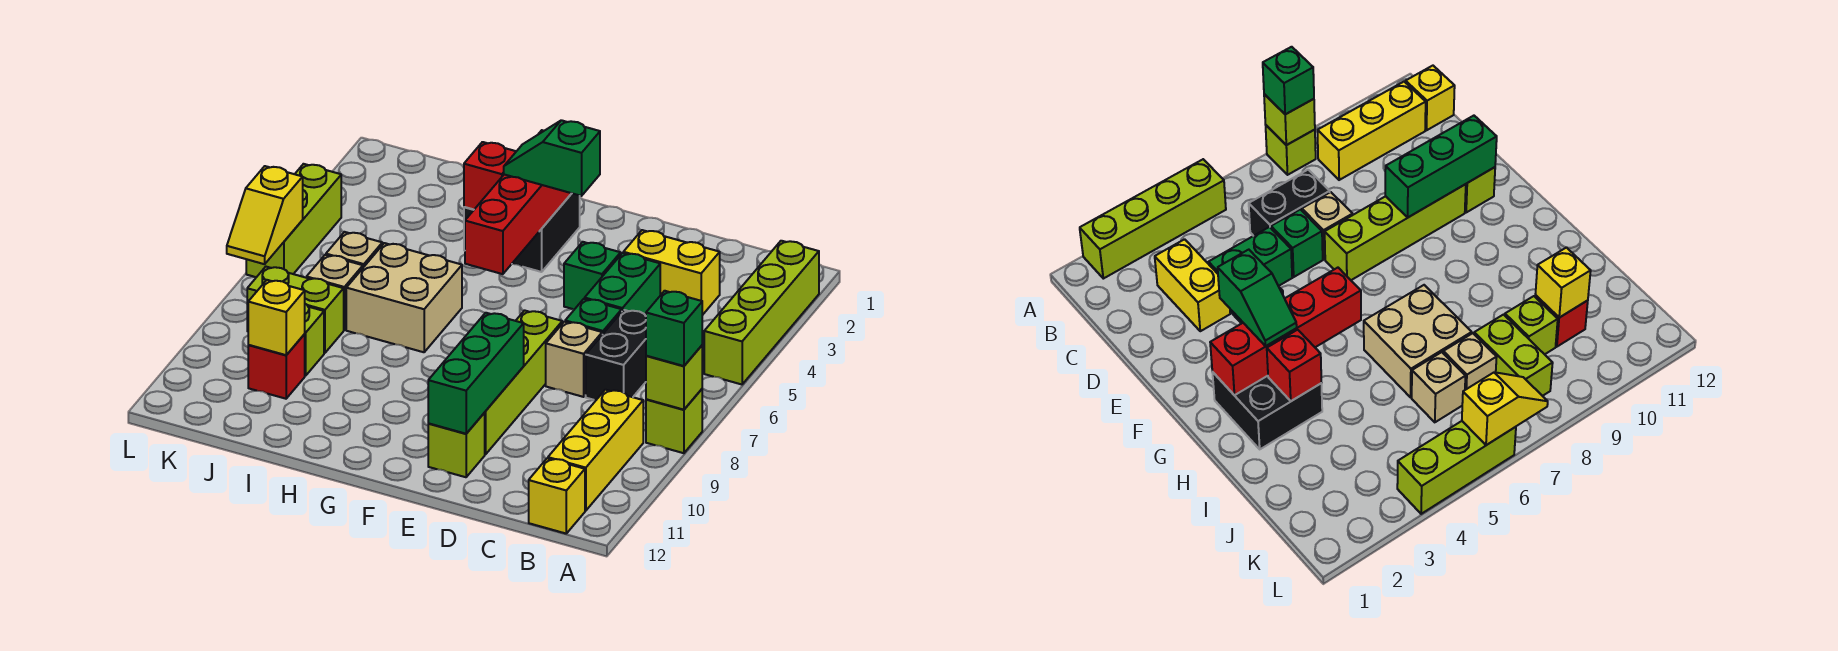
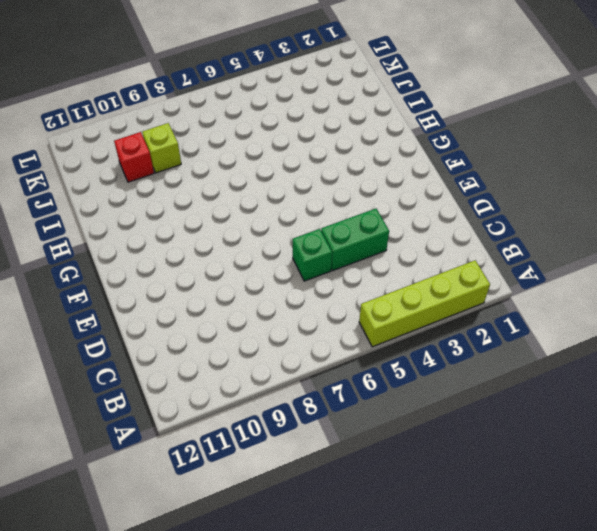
none -> lime 1x1 brick [646,389,702,453]
none -> yellow 1x3 brick [548,390,643,511]
none -> yellow 1x1 brick [529,458,585,533]

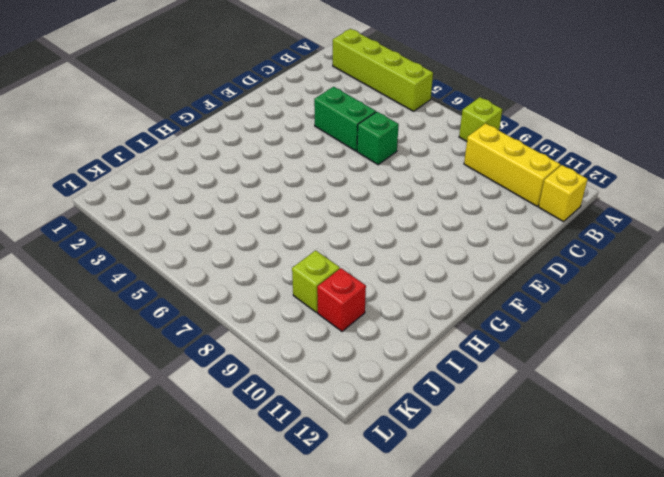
none -> yellow 1x2 brick [623,230,720,315]
none -> black 1x2 brick [586,310,646,400]
none -> tan 1x1 brick [546,322,602,397]

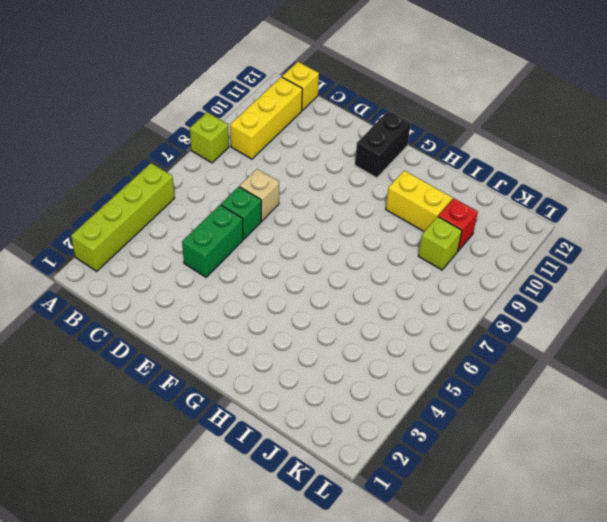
black 1x2 brick [355,111,411,178] -> black 1x2 brick moved to [586,310,646,400]
yellow 1x2 brick [386,171,452,231] -> yellow 1x2 brick moved to [623,230,720,315]
none -> green 1x1 brick [564,242,621,309]
none -> lime 1x4 brick [484,310,562,454]
none -> lime 1x1 brick [428,413,485,477]

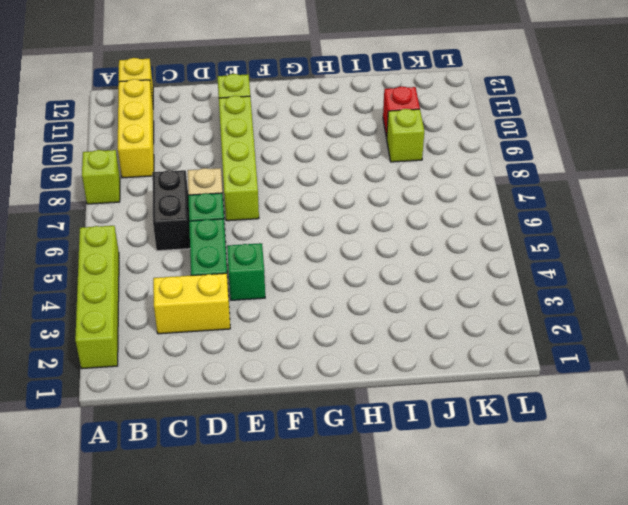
none -> black 2x2 brick [464,193,580,272]
none -> tan 2x2 brick [346,243,462,352]
none -> tan 1x1 brick [326,232,382,267]

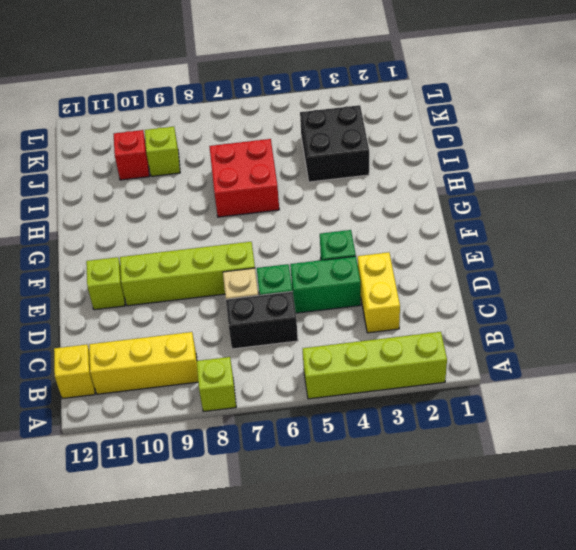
red 2x2 brick [209,139,279,217] -> tan 2x2 brick [346,243,462,352]
black 2x2 brick [300,105,369,182] -> black 2x2 brick moved to [464,193,580,272]
none -> tan 1x1 brick [326,232,382,267]
none -> tan 1x1 brick [307,255,363,330]
none -> lime 1x2 brick [247,267,344,353]

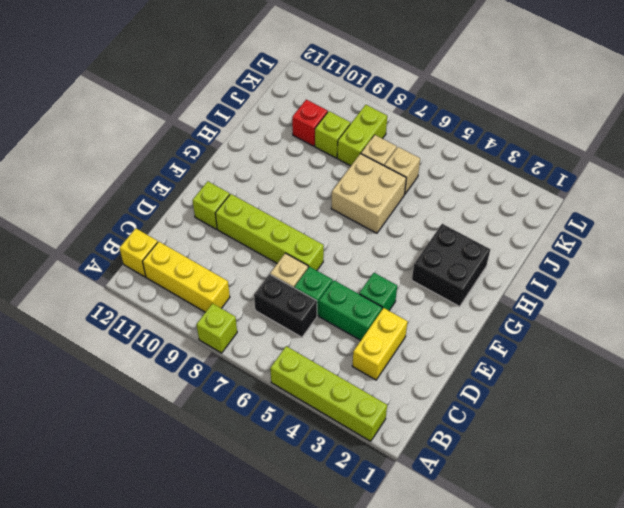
none -> lime 1x3 brick [246,164,341,277]
none -> lime 1x1 brick [646,346,702,410]
none -> green 1x3 brick [428,313,524,434]

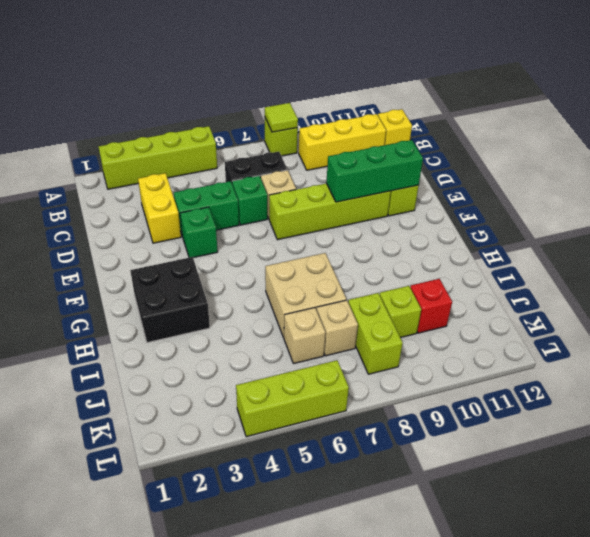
lime 1x1 tile [265,103,298,132] -> lime 1x1 brick [646,346,702,410]
none -> red 1x4 brick [465,130,571,274]
none -> red 1x1 brick [464,142,516,209]
none -> yellow 1x1 brick [248,280,305,355]

